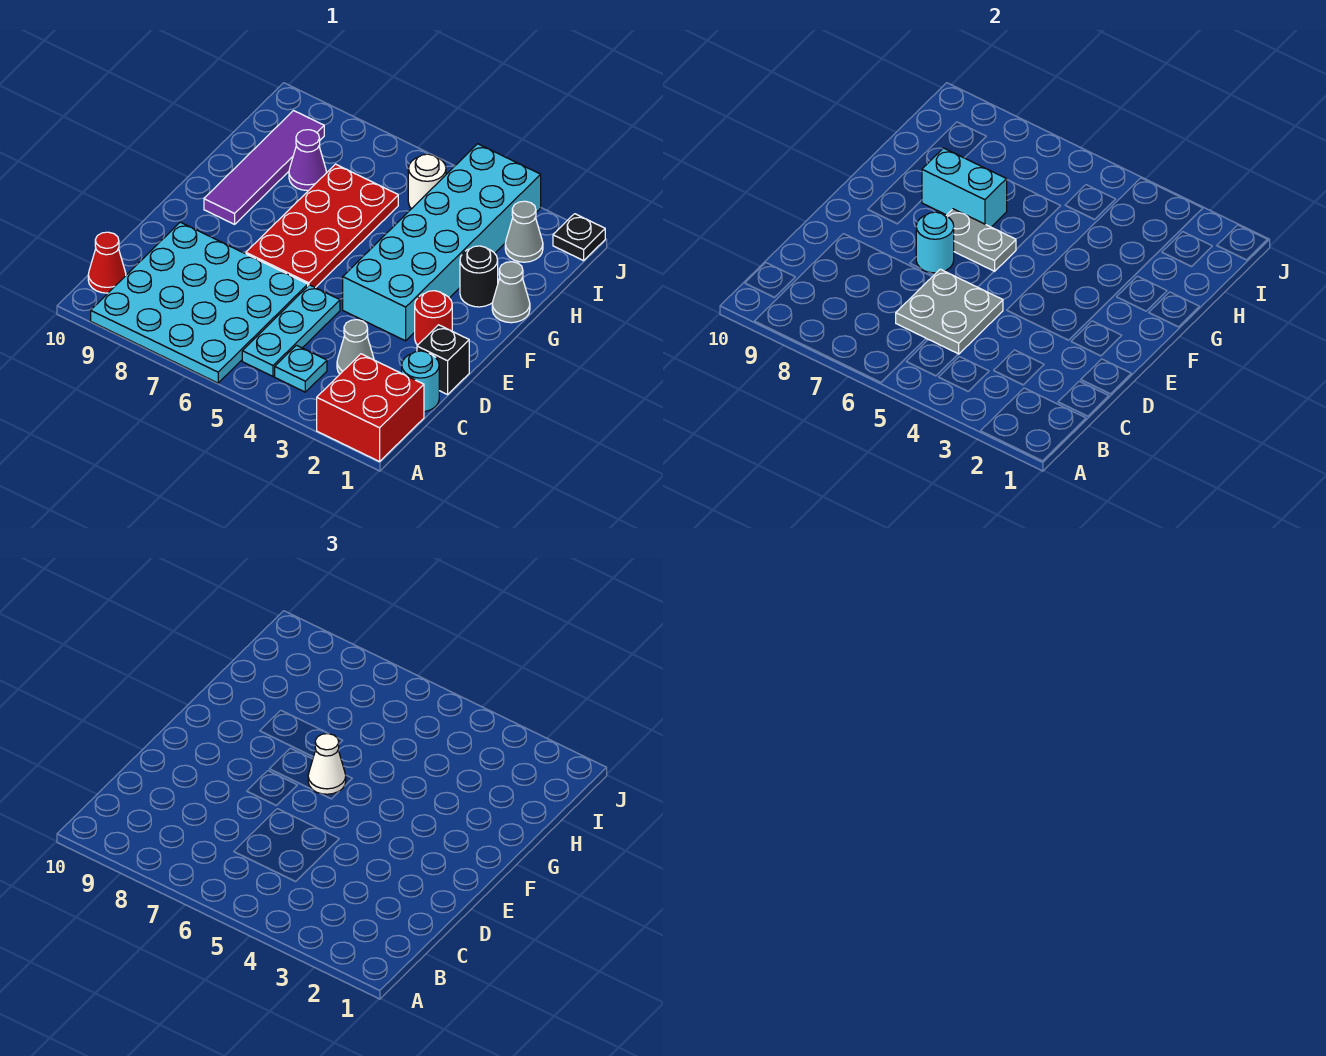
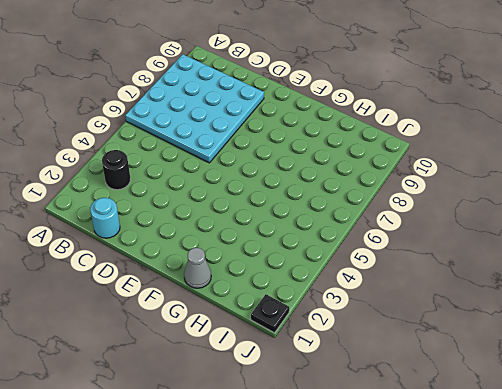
black 1x1 round brick [102,150,130,190] -> black 1x1 round brick moved to [460,246,498,307]
none -> red 2x2 brick [317,354,424,462]
none -> cyan 1x1 plate [275,345,327,392]
none -> cyan 1x3 plate [242,285,340,376]

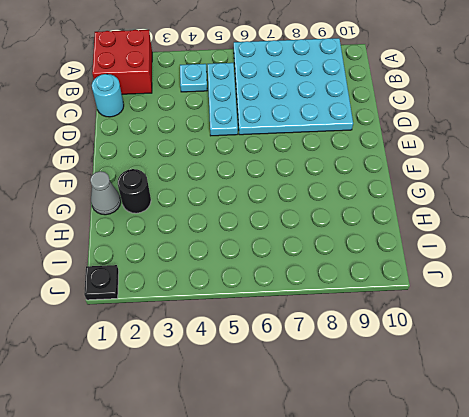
none -> red 1x1 cone [88,232,126,293]
none -> grey 1x1 cone [337,320,374,374]
none -> black 1x1 brick [417,325,469,395]

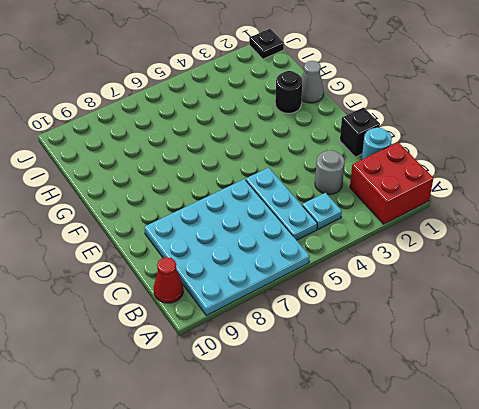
grey 1x1 round brick [315,150,345,194] -> grey 1x1 cone [337,320,374,374]
none -> red 1x1 round brick [415,291,452,345]
none -> cyan 2x6 brick [343,144,541,341]
none -> red 2x4 plate [246,164,398,288]

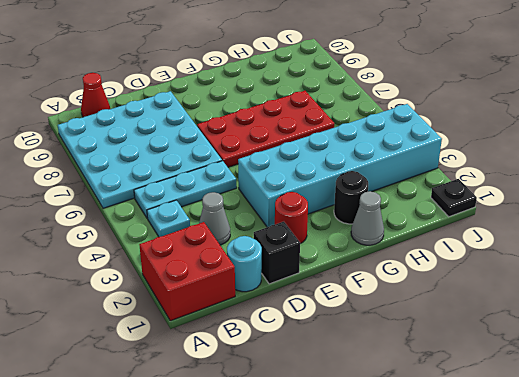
none -> purple 1x4 tile [204,111,324,224]
none -> purple 1x1 cone [289,130,326,191]
none -> grey 1x1 cone [505,201,543,262]

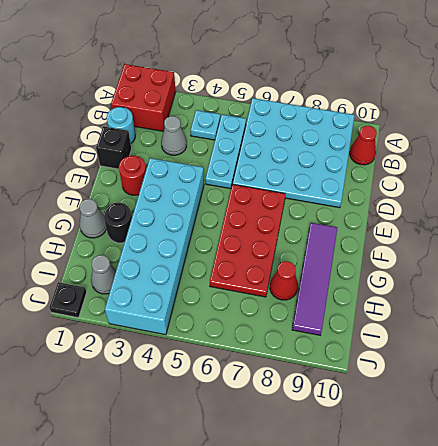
red 1x1 cone [270,261,298,300] -> purple 1x1 cone [289,130,326,191]
none -> white 1x1 round brick [408,154,446,209]
none -> grey 2x2 plate [896,269,1003,354]
none -> cyan 1x1 round brick [916,212,954,273]

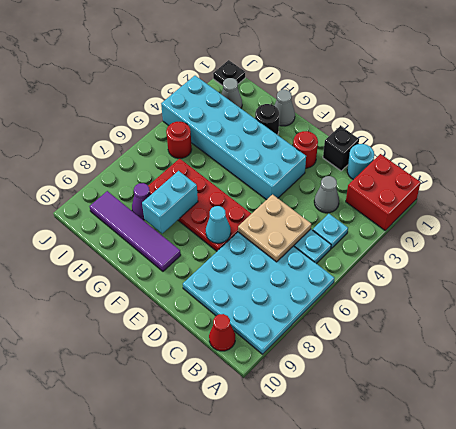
tan 2x2 plate [238,194,311,262] -> grey 2x2 plate [896,269,1003,354]
cyan 1x1 cone [206,206,231,243] -> cyan 1x1 round brick [916,212,954,273]
red 1x1 round brick [166,122,192,158] -> white 1x1 round brick [408,154,446,209]
none -> grey 1x2 plate [946,209,1016,272]
none -> white 1x1 cone [308,734,346,794]

